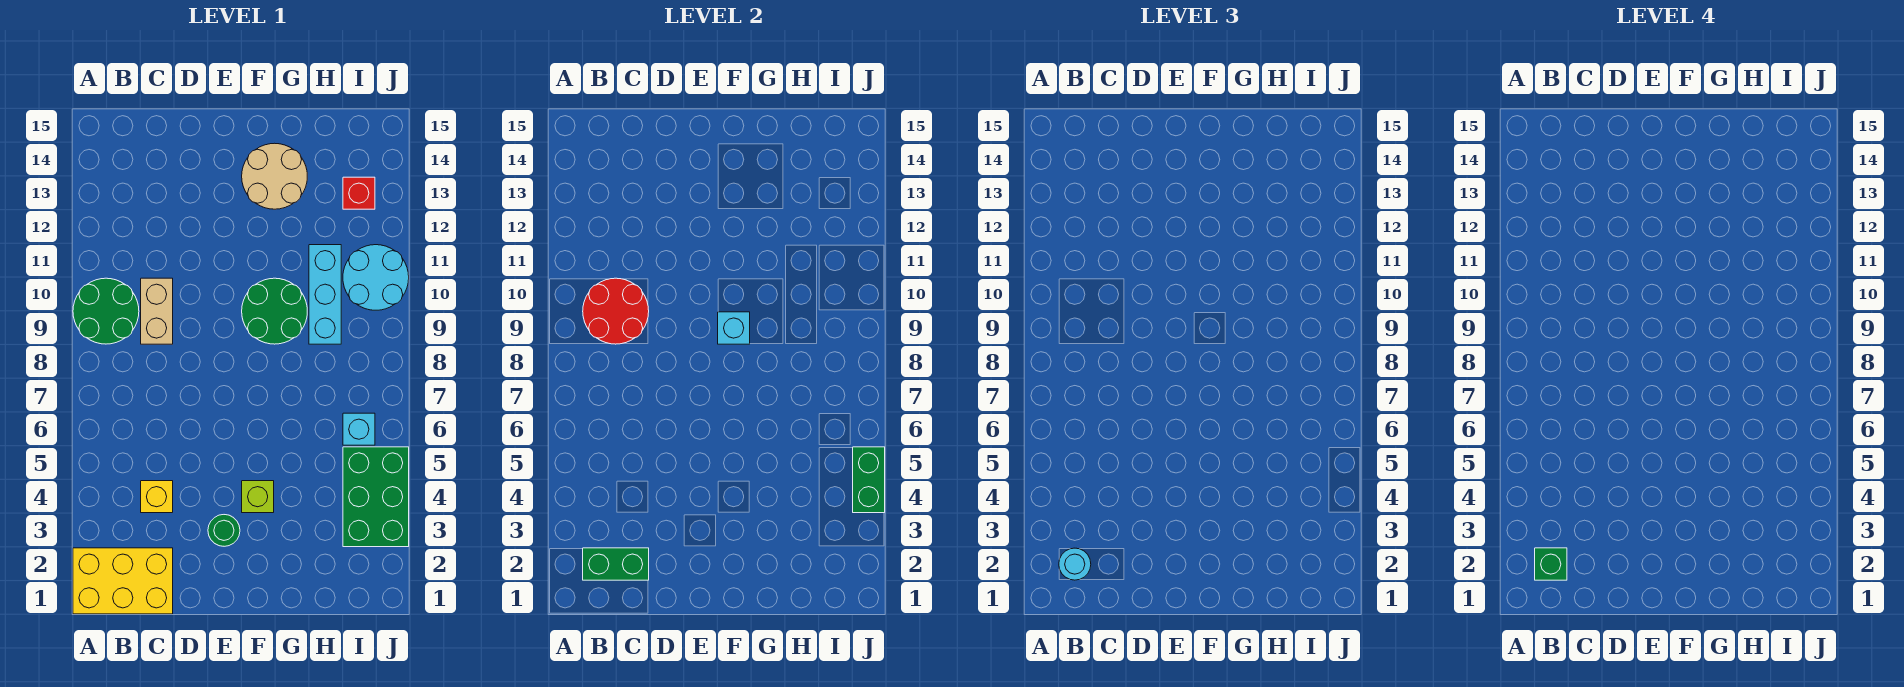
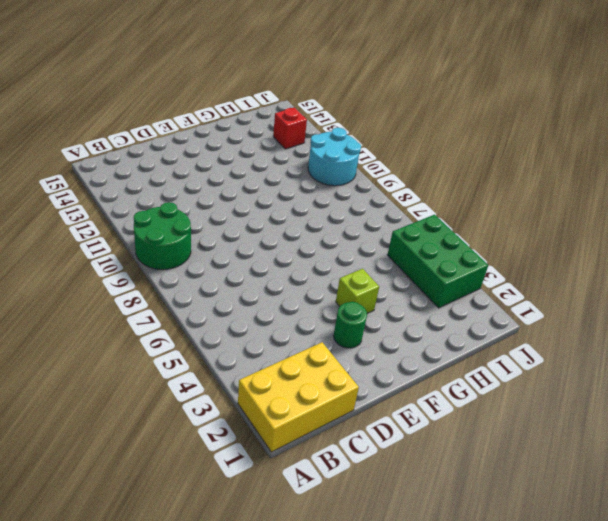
none -> yellow 1x1 brick [141,481,173,513]
none -> tan 1x2 brick [141,278,173,344]
none -> green 2x2 round brick [242,278,307,344]

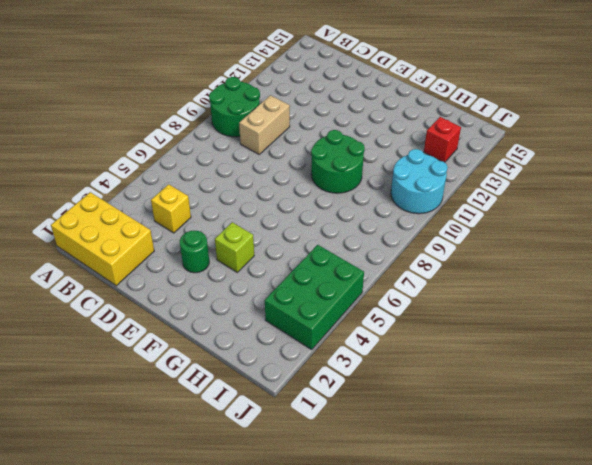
none -> tan 2x2 round brick [242,143,307,209]
none -> cyan 1x3 brick [309,245,341,344]
none -> cyan 1x1 brick [343,413,375,445]

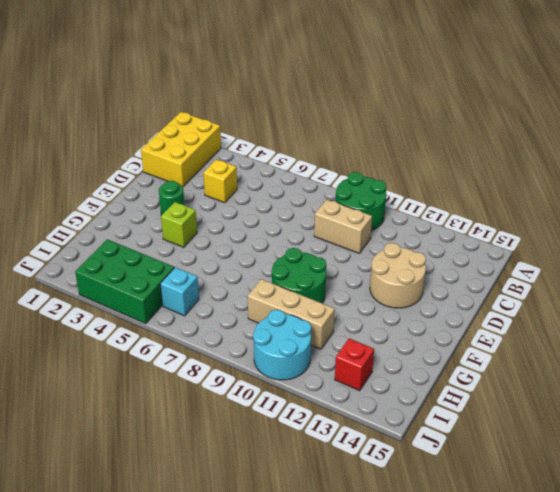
tan 2x2 round brick [370,243,426,308] -> tan 2x2 round brick moved to [242,143,307,209]
tan 1x3 brick [248,279,335,349] -> cyan 1x3 brick [309,245,341,344]
none -> green 1x2 brick [583,548,649,580]
none -> red 2x2 round brick [583,278,649,344]
none -> cyan 1x1 brick [718,312,750,344]

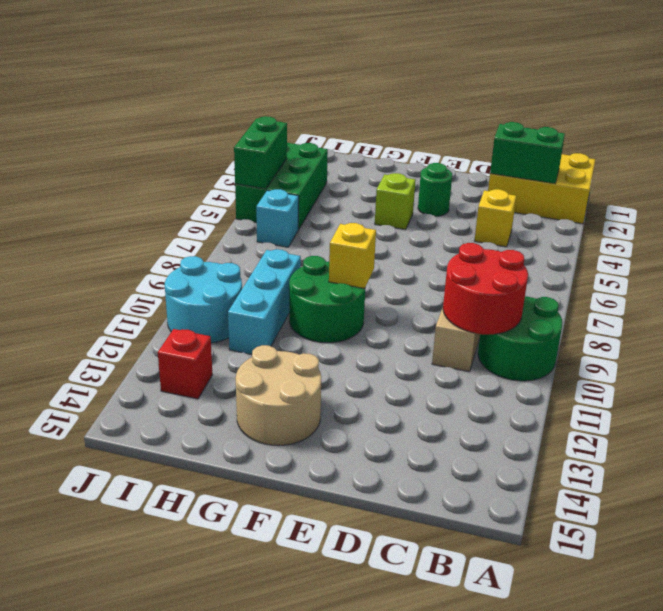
yellow 1x1 brick [329,223,376,288] -> cyan 1x1 brick [718,312,750,344]
none -> cyan 1x1 round brick [1059,548,1091,580]
none -> green 1x1 brick [1535,548,1567,580]

